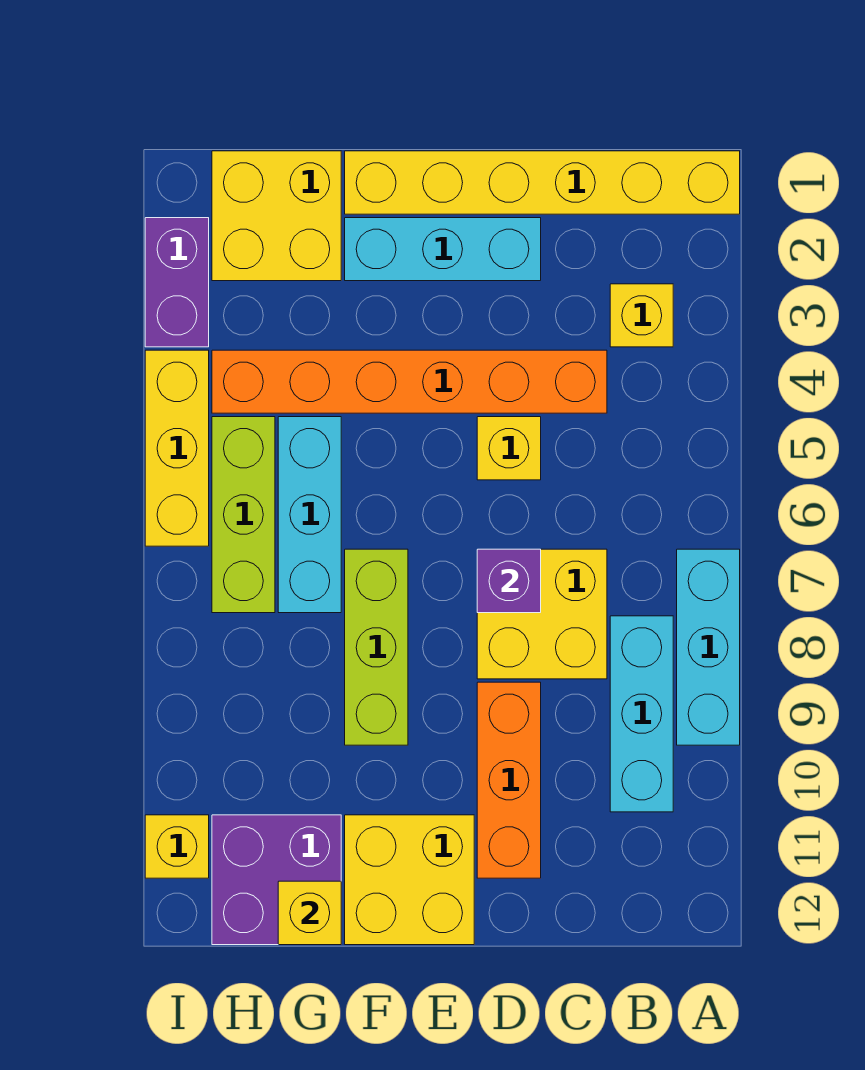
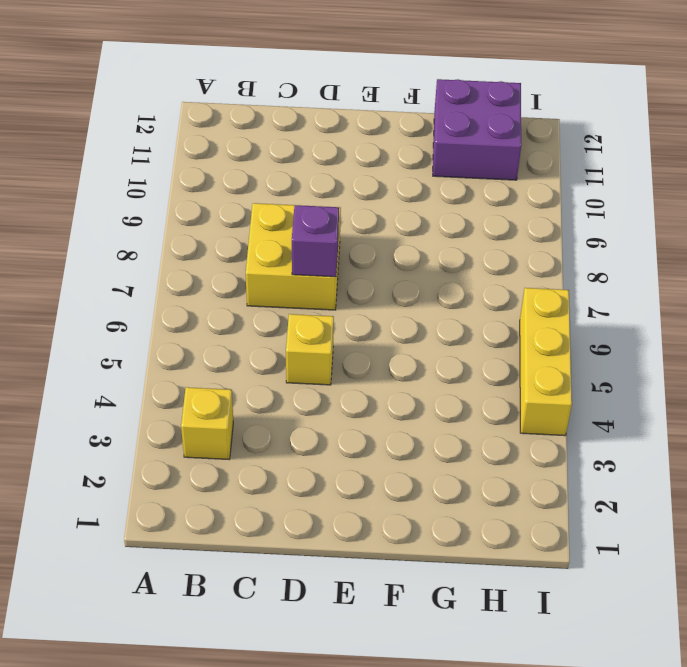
none -> yellow 1x6 brick [345,151,740,214]
none -> cyan 1x3 brick [677,549,740,745]
none -> cyan 1x3 brick [610,616,673,812]

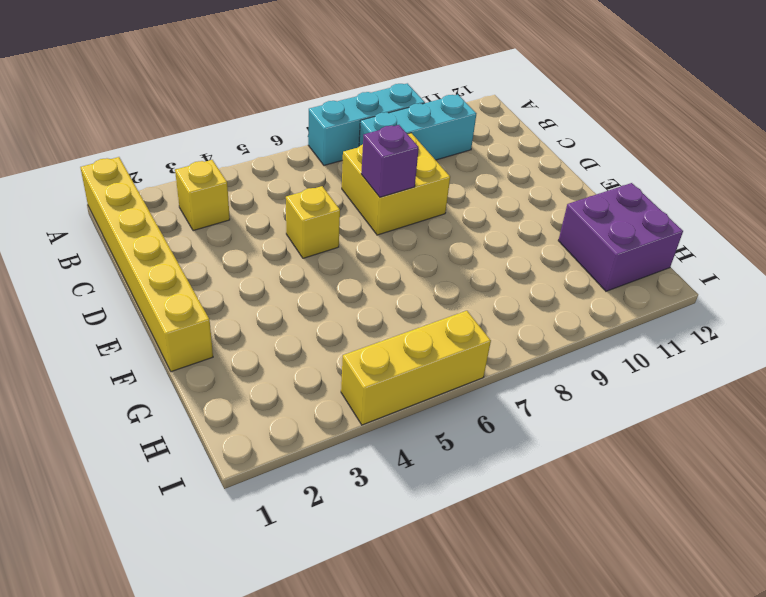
none -> orange 1x6 brick [212,350,607,413]
none -> cyan 1x3 brick [345,218,541,281]
none -> orange 1x3 brick [477,682,541,878]

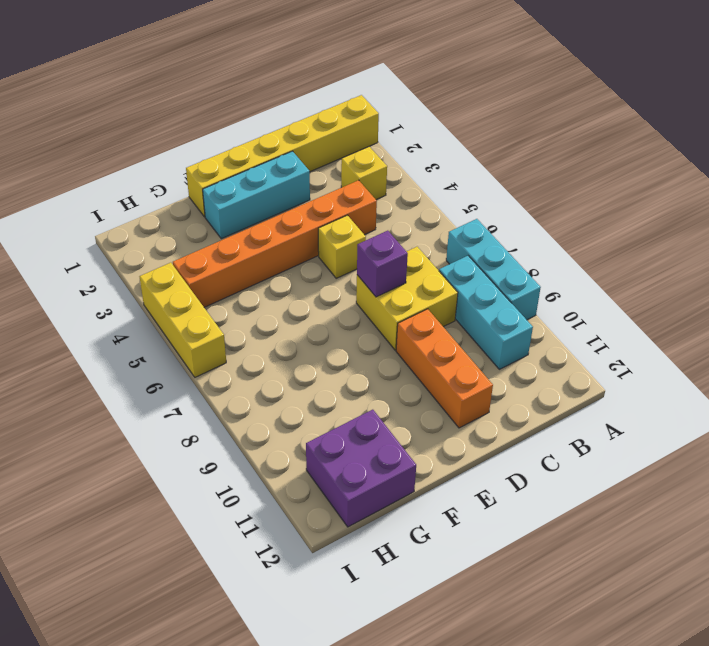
none -> yellow 2x2 brick [345,815,474,945]
none -> lime 1x3 brick [345,549,408,745]
none -> yellow 2x2 brick [212,151,341,281]

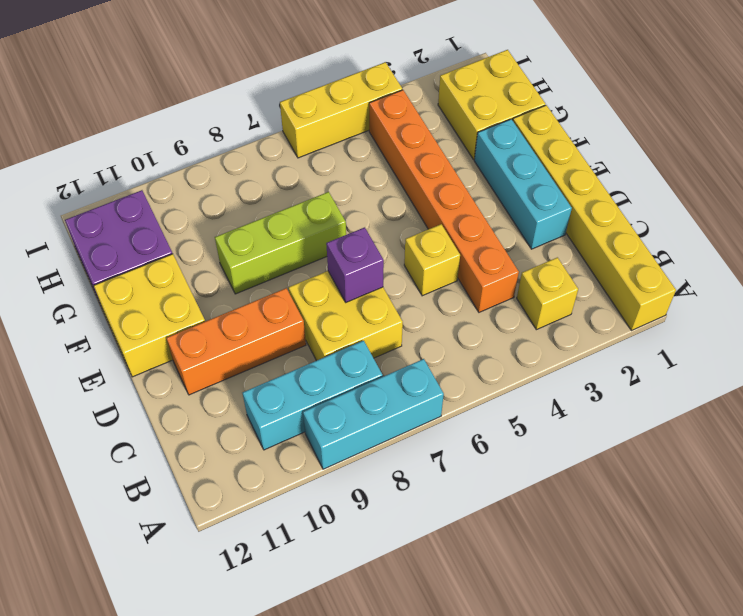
none -> cyan 1x3 brick [278,417,341,613]
none -> lime 1x3 brick [212,417,275,613]
none -> purple 1x2 brick [145,218,209,347]

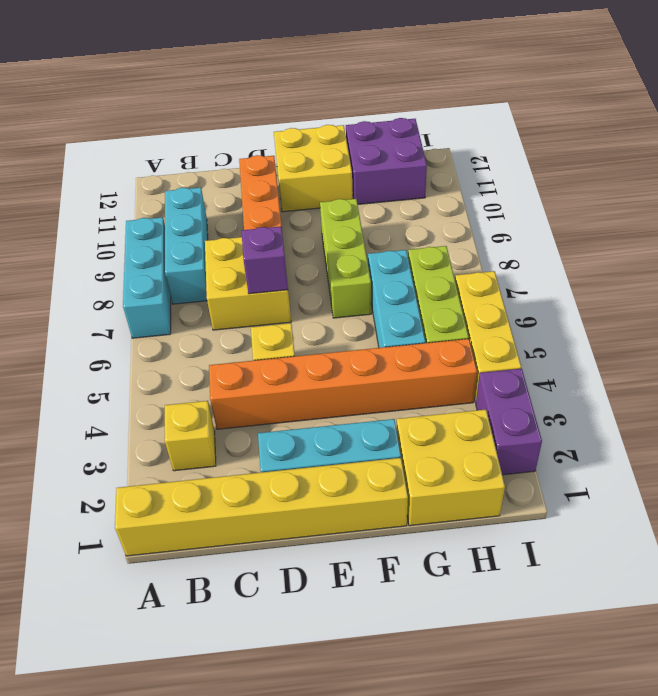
none -> yellow 1x1 brick [145,815,209,878]
none -> yellow 1x1 brick [278,881,341,945]

